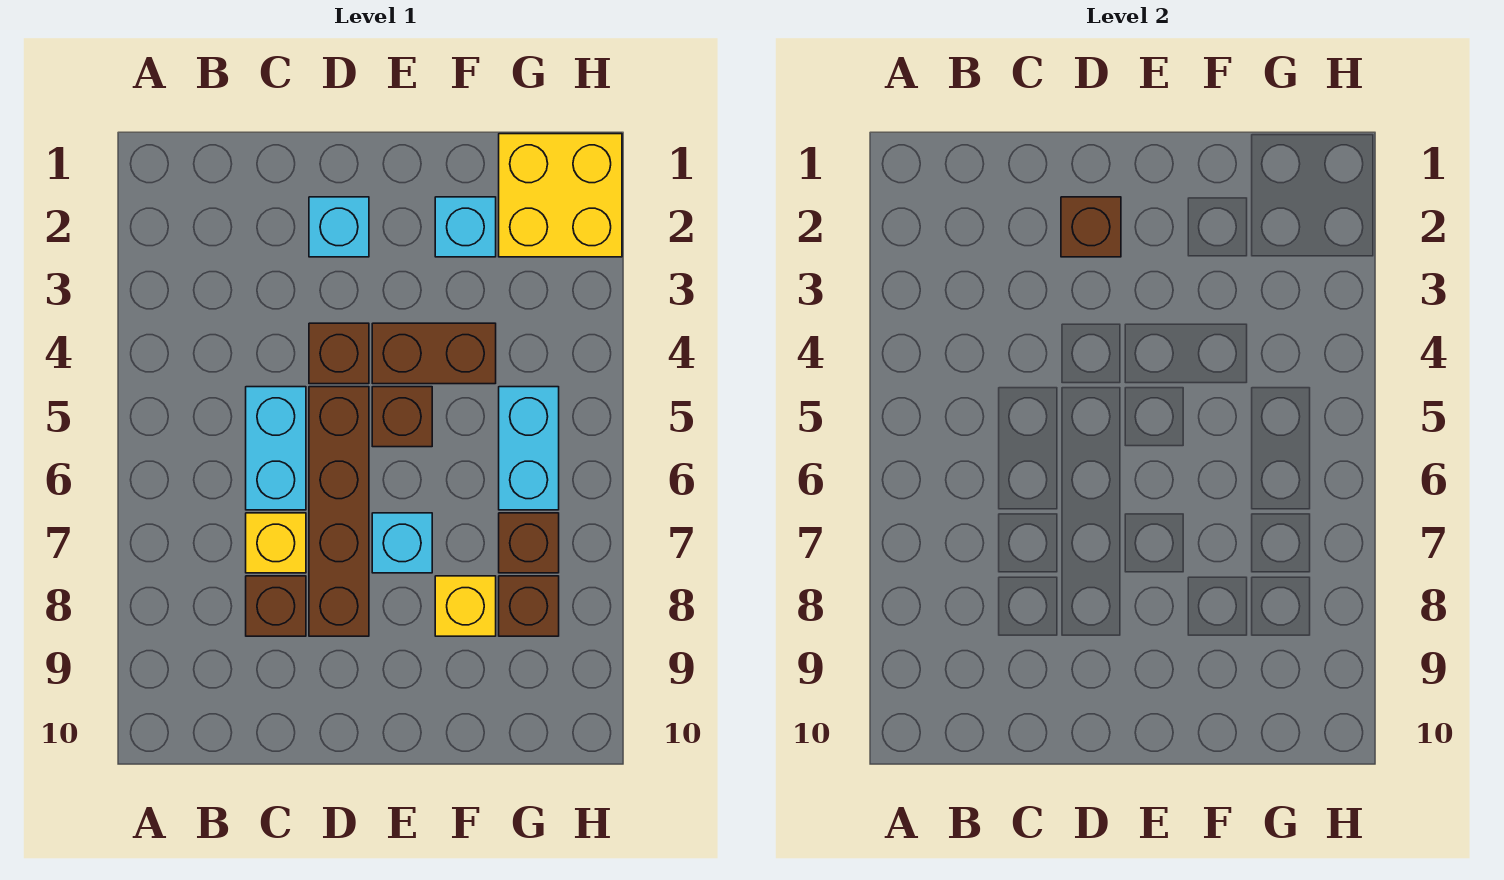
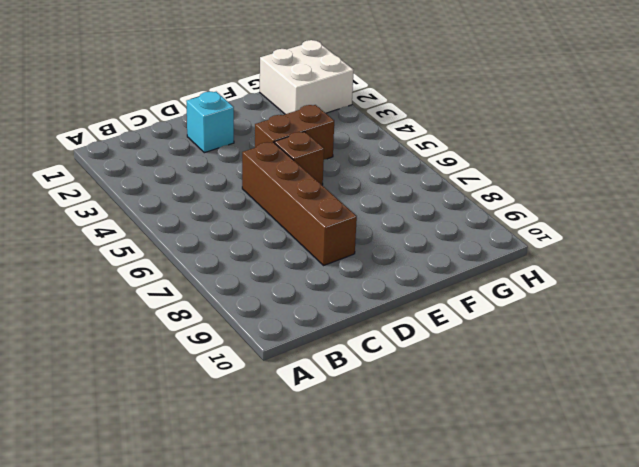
white 2x2 brick [260,40,354,114] -> yellow 2x2 brick [499,134,622,257]
none -> cyan 1x2 brick [246,387,306,510]
none -> yellow 1x1 brick [246,513,306,573]
none -> brown 1x1 brick [246,576,306,636]

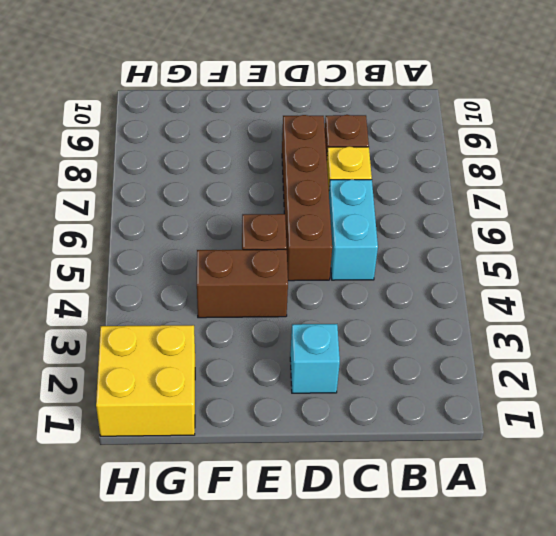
none -> brown 1x1 brick [309,323,369,384]
none -> cyan 1x1 brick [372,513,432,573]
none -> cyan 1x1 brick [435,197,496,257]

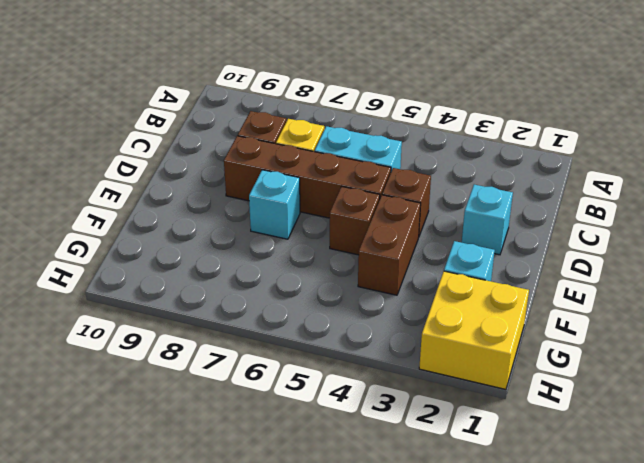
none -> yellow 1x1 brick [435,576,496,636]
none -> cyan 1x2 brick [499,387,559,510]
none -> brown 1x1 brick [499,513,559,573]

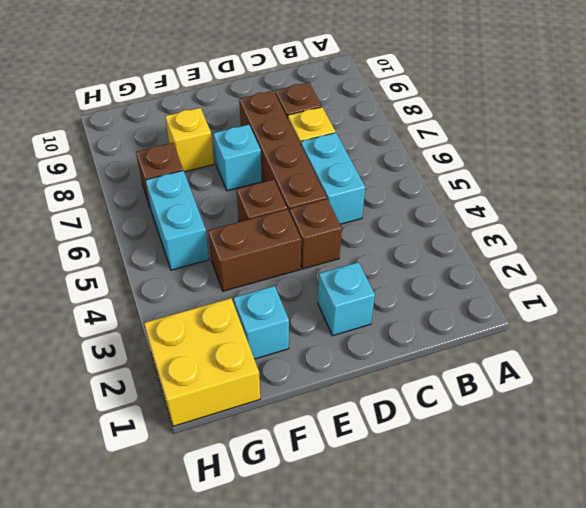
none -> brown 1x1 brick [499,576,559,636]
none -> brown 1x1 brick [1061,197,1121,257]

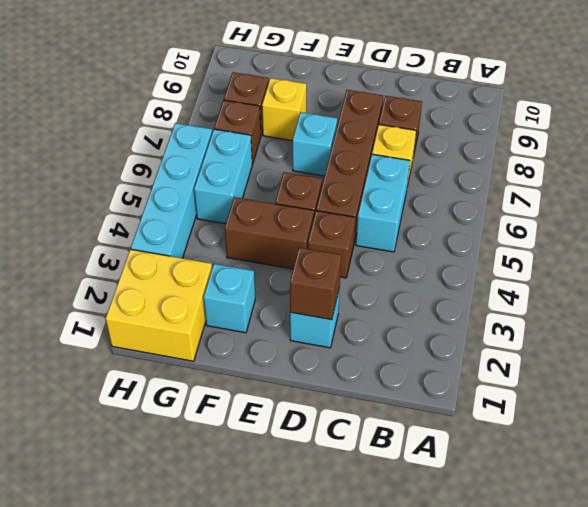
cyan 1x4 brick [131,123,212,258] -> none

